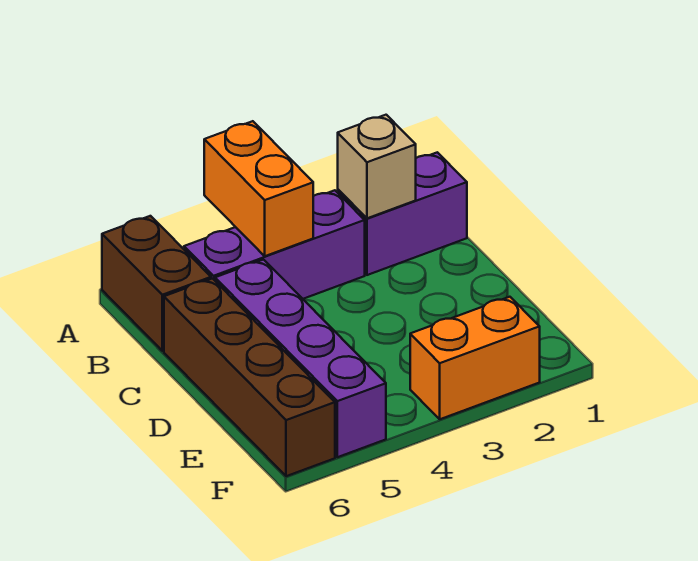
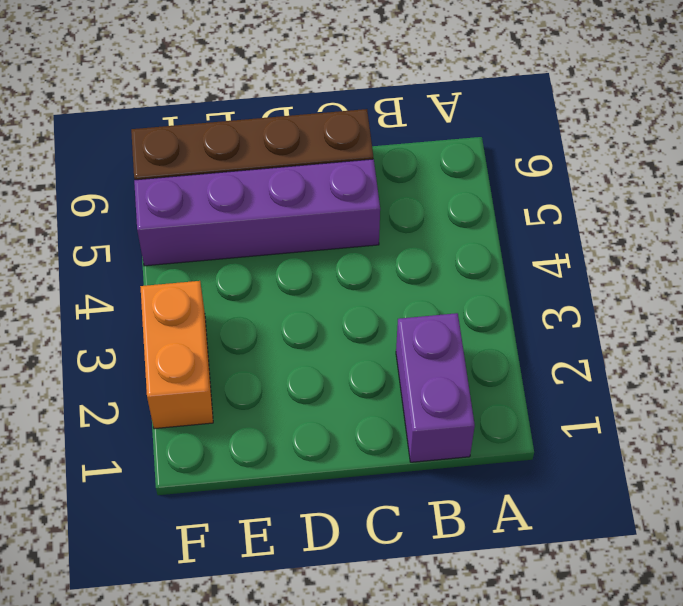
none -> brown 1x2 brick [102,216,211,351]
none -> purple 1x3 brick [184,190,365,299]

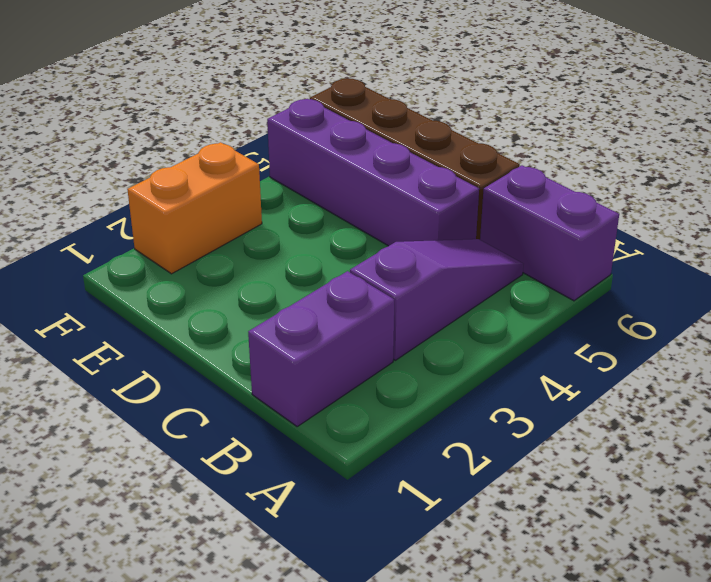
purple 1x2 brick [480,165,619,301] -> brown 1x2 brick [102,216,211,351]
purple 1x3 slope [350,239,523,360] -> purple 1x3 brick [184,190,365,299]
none -> orange 1x2 brick [204,121,313,256]
none -> tan 1x1 brick [338,115,416,218]

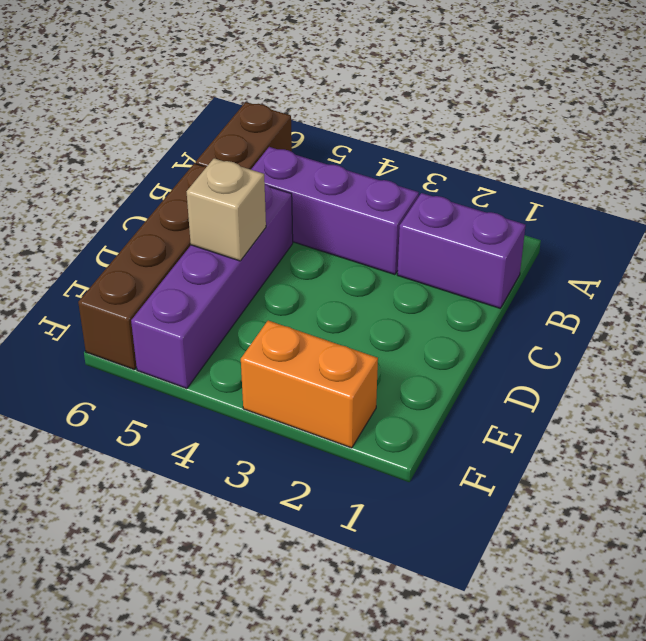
tan 1x1 brick [186,158,266,261] -> tan 1x1 brick moved to [338,115,416,218]
none -> orange 1x2 brick [204,121,313,256]

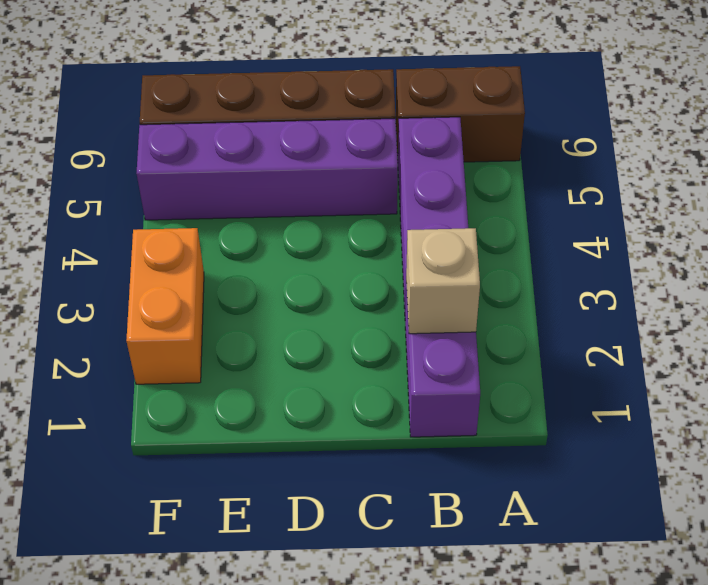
none -> orange 1x2 brick [204,121,313,256]

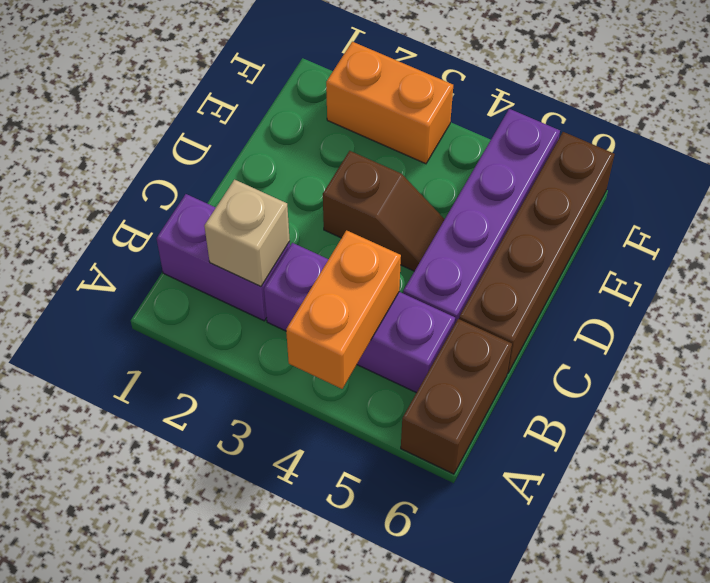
brown 1x2 slope [323,151,445,271] -> none

